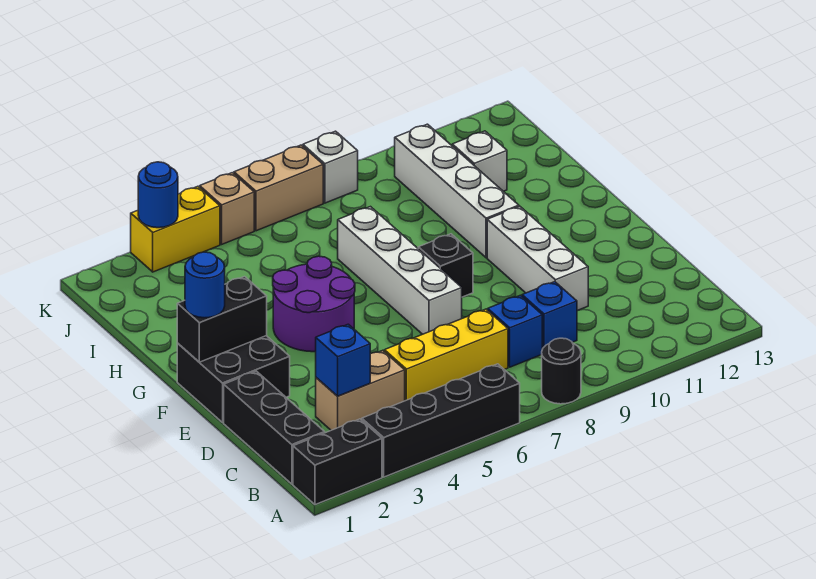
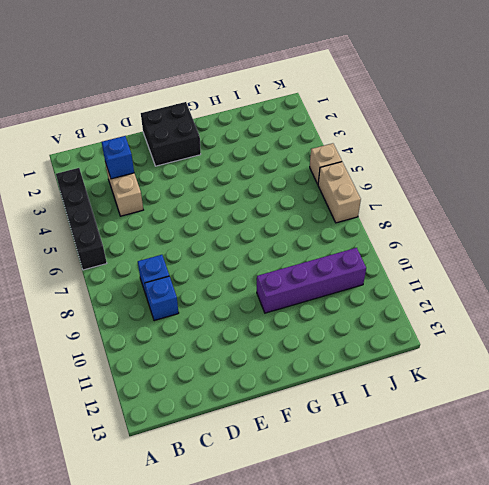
purple 1x4 brick [257,248,366,313] -> white 1x4 brick [395,124,519,258]
none -> black 1x2 brick [293,419,382,505]
none -> black 1x1 round brick [542,338,581,404]
none -> black 1x3 brick [224,371,325,484]

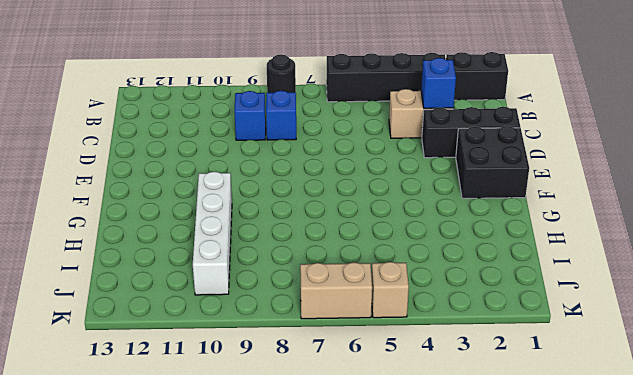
black 1x3 brick [422,107,520,158] -> black 1x3 brick turned to [224,371,325,484]
none -> yellow 1x3 brick [384,309,508,401]
none -> white 1x3 brick [487,206,588,311]
none -> white 1x4 brick [338,207,462,334]

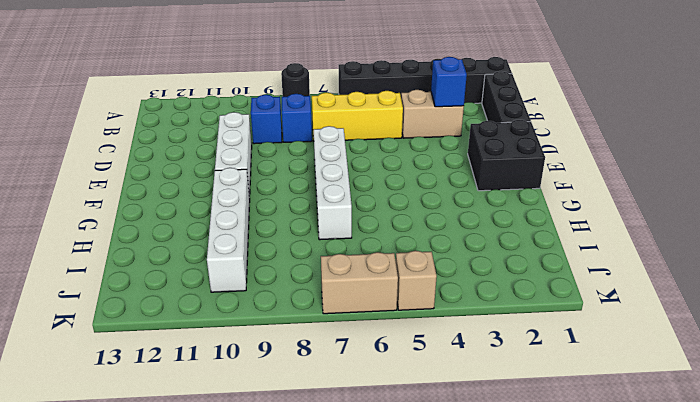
none -> purple 2x2 round brick [273,256,355,352]
none -> black 1x1 brick [418,234,473,297]
none -> white 1x1 brick [452,131,507,191]

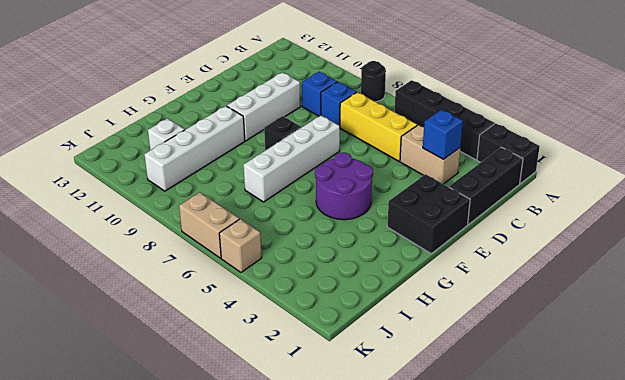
none -> yellow 1x2 brick [131,186,220,272]
none -> white 1x1 brick [303,131,358,203]
none -> black 1x2 brick [177,277,267,362]

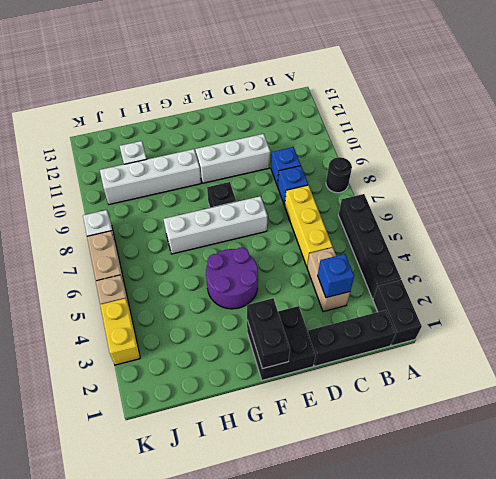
none -> blue 1x1 round brick [138,162,178,228]
none -> blue 1x1 round brick [185,252,225,318]

